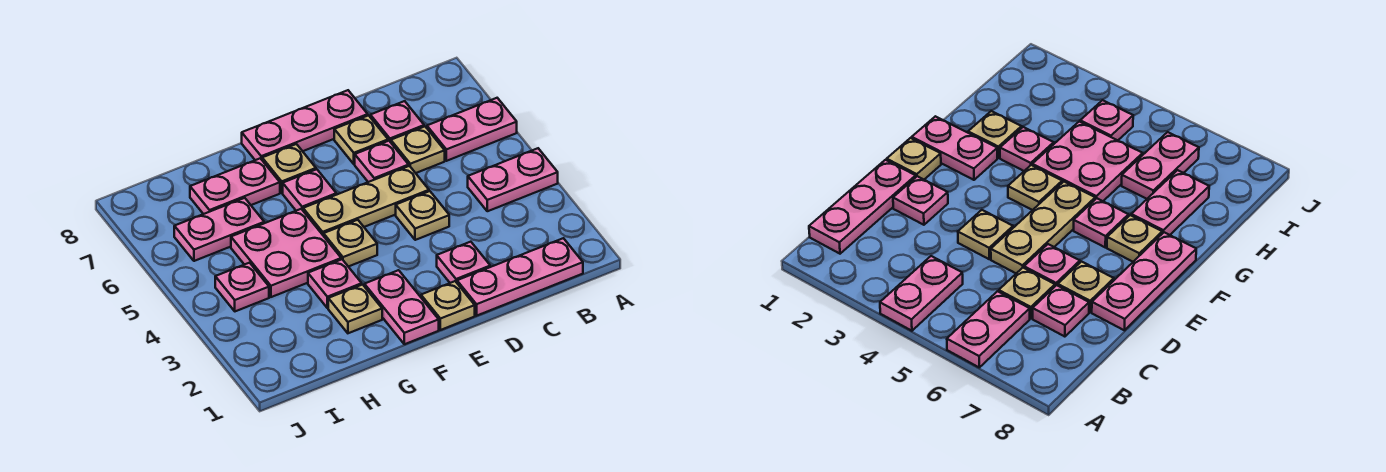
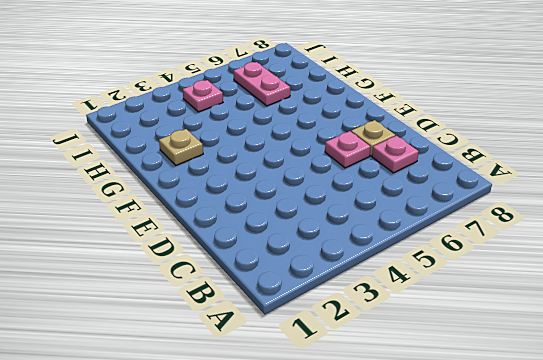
none -> pink 1x2 plate [468,148,558,211]
none -> pink 1x2 plate [427,98,517,161]
none -> pink 1x3 plate [457,238,583,316]

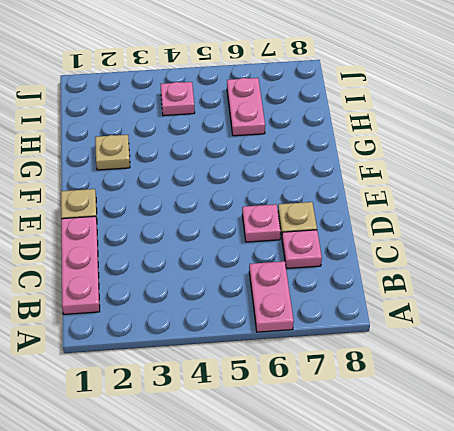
none -> pink 1x2 plate [468,148,558,211]
none -> tan 1x1 plate [391,126,445,173]
none -> pink 1x1 plate [437,242,490,283]

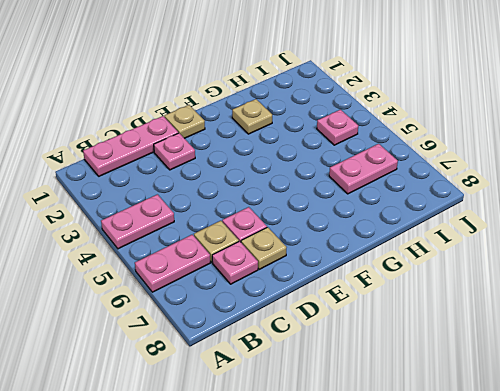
none -> tan 1x1 plate [396,191,449,240]
none -> tan 1x3 plate [303,166,429,236]
none -> pink 1x3 plate [242,90,368,160]

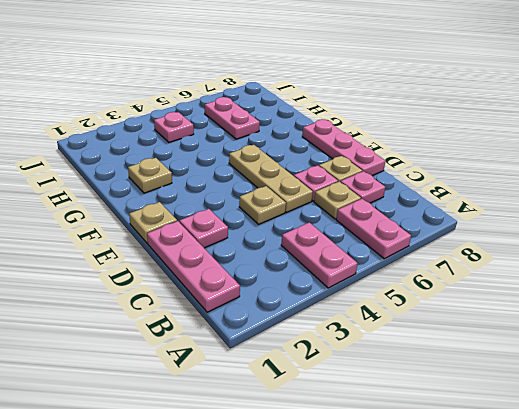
none -> pink 1x2 plate [364,270,439,344]
none -> tan 1x1 plate [324,220,377,267]
none -> pink 1x1 plate [283,169,336,211]

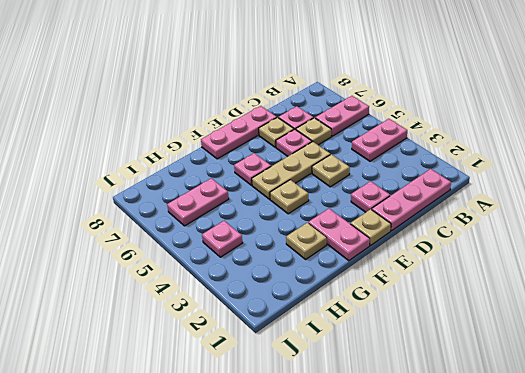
none -> tan 1x1 plate [262,144,316,193]
none -> pink 1x1 plate [308,259,362,308]
none -> pink 2x2 plate [231,209,341,297]

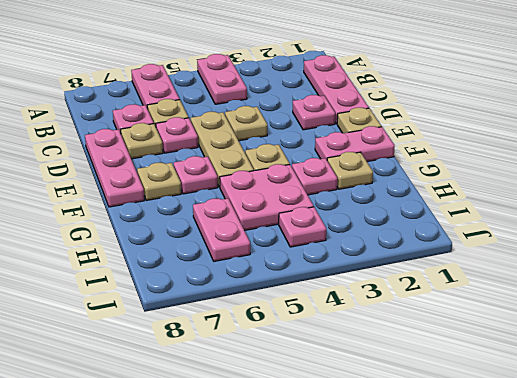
none -> pink 1x2 plate [190,158,280,214]

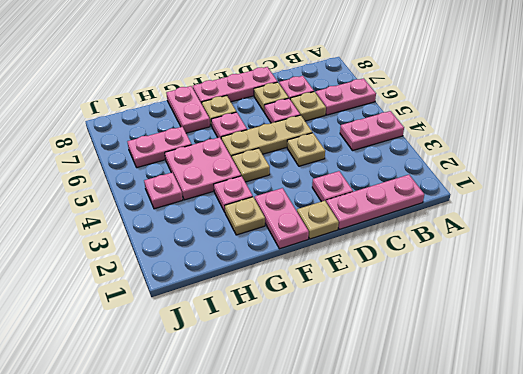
pink 1x2 plate [166,86,210,133] -> pink 1x2 plate turned to [190,158,280,214]

